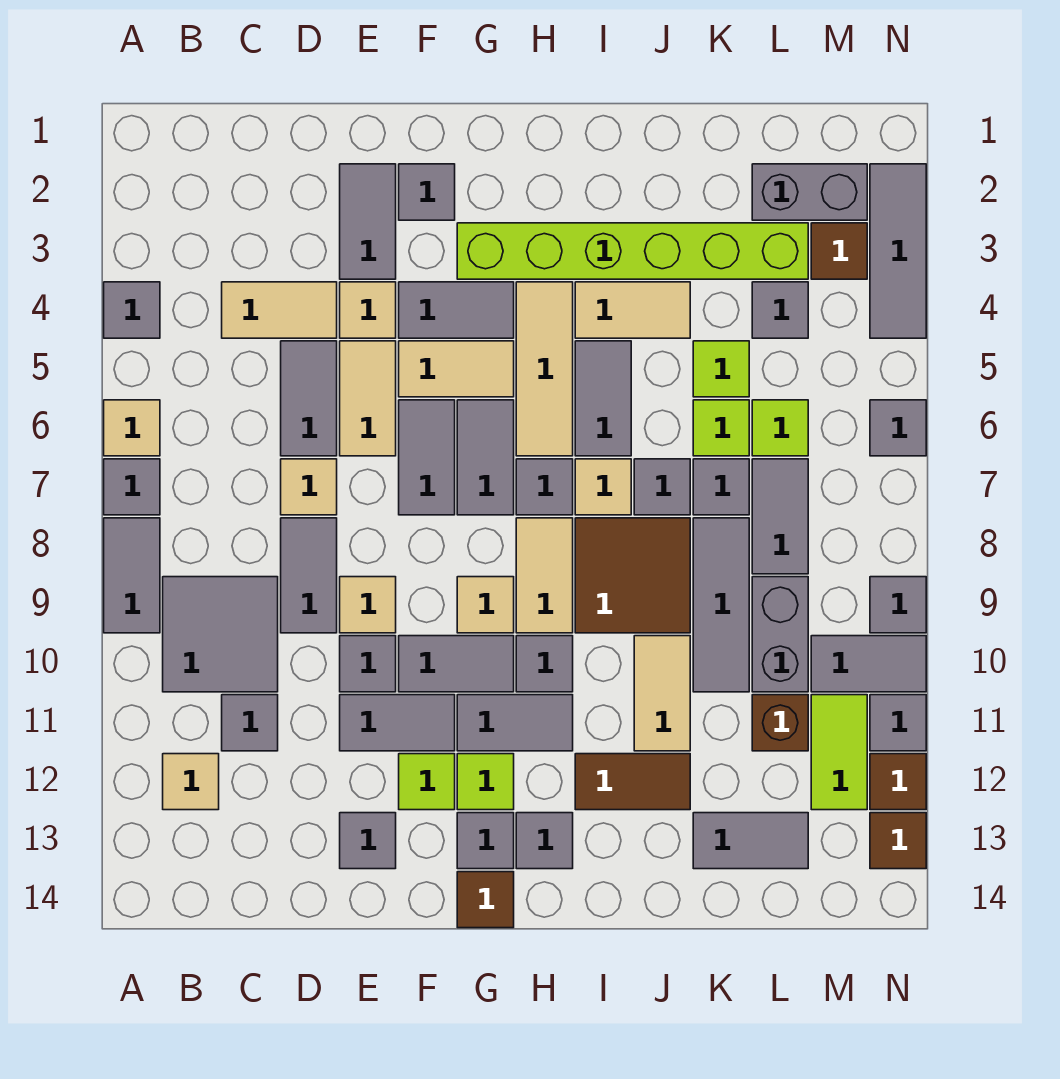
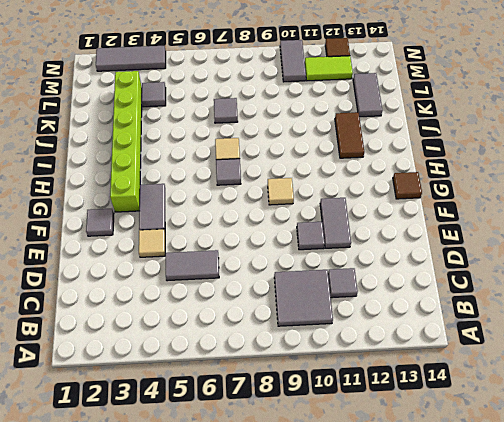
none -> grey 1x1 tile [104,282,160,338]
none -> tan 1x1 tile [104,400,160,456]
none -> grey 1x1 tile [104,459,160,515]
none -> grey 1x2 tile [104,518,160,633]

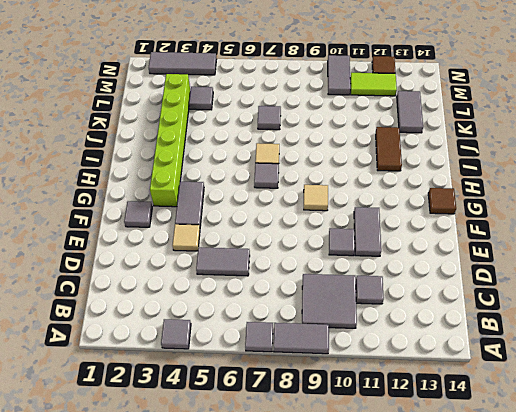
none -> tan 1x1 tile [104,400,160,456]
none -> tan 1x1 tile [163,754,219,810]
none -> tan 1x2 tile [222,282,337,338]
none -> tan 1x1 tile [281,459,337,515]

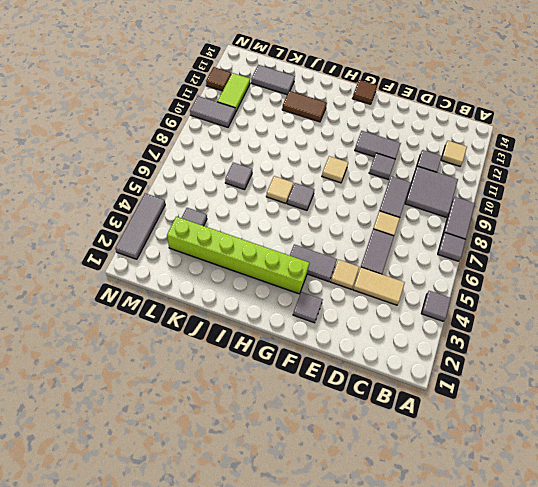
none -> tan 1x1 tile [104,400,160,456]
none -> grey 1x2 tile [340,164,396,279]
none -> tan 1x2 tile [340,341,396,456]
none -> tan 1x1 tile [340,577,396,633]

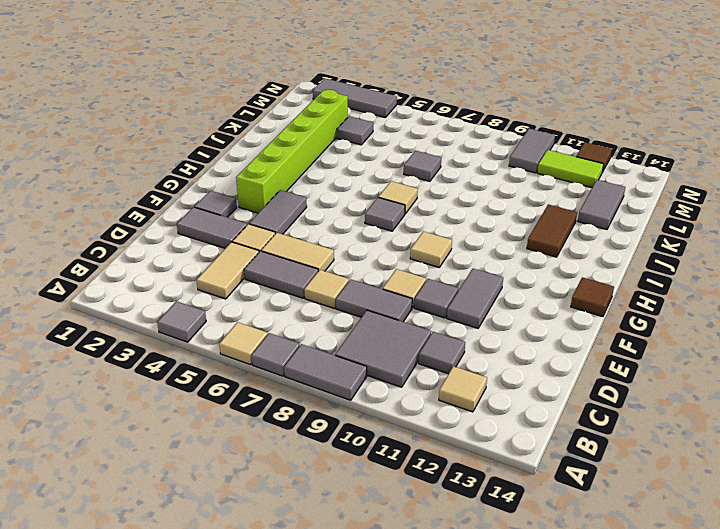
none -> grey 1x1 tile [340,813,396,869]
none -> tan 1x2 tile [399,341,514,397]
none -> grey 1x2 tile [399,400,455,515]
none -> grey 1x2 tile [399,636,514,692]

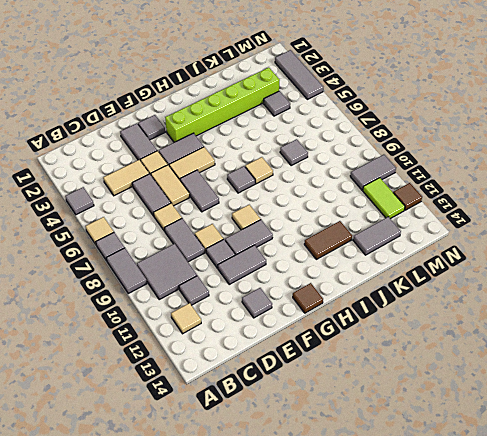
none -> lime 1x1 tile [399,754,455,810]
none -> grey 1x2 tile [457,400,514,515]
none -> grey 1x2 tile [457,695,573,751]
none -> lime 1x1 tile [457,754,514,810]

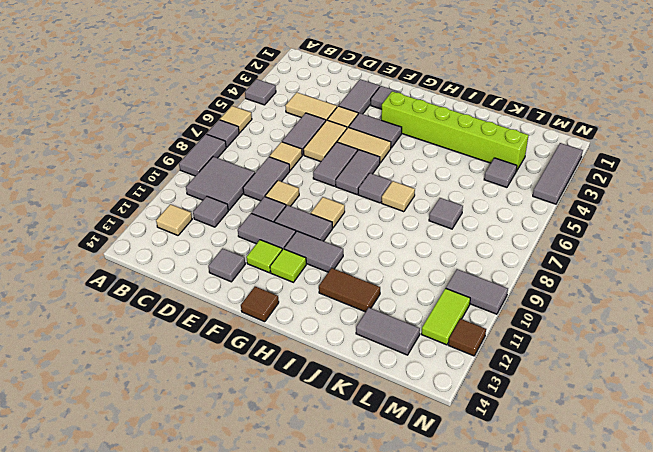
none -> grey 1x1 tile [457,813,514,869]
none -> tan 1x3 tile [516,282,573,456]
none -> tan 1x2 tile [516,518,573,633]
none -> grey 1x1 tile [516,636,573,692]

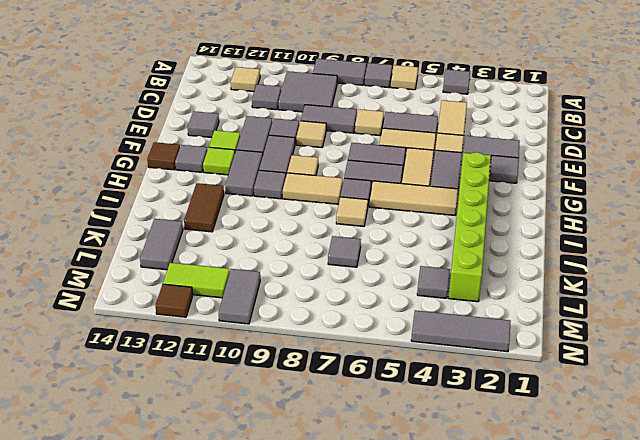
none -> grey 1x1 tile [516,813,573,869]
none -> tan 1x2 tile [575,282,690,338]
none -> grey 1x2 tile [575,341,631,456]
none -> brown 2x2 tile [575,518,690,633]

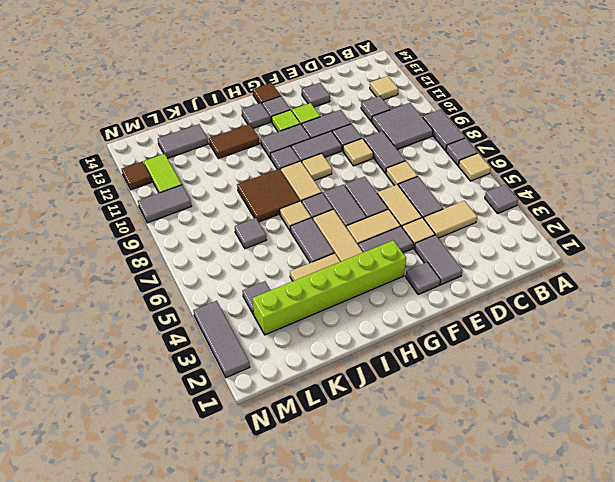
none -> grey 1x1 tile [634,459,690,515]
none -> tan 1x2 tile [634,636,690,751]
none -> lime 1x1 tile [693,341,749,397]
none -> lime 1x1 tile [693,400,749,456]

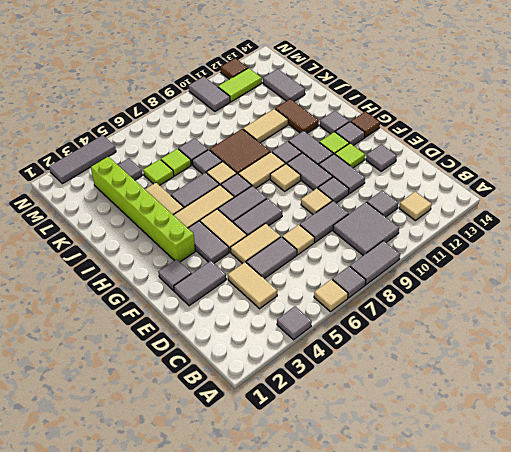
none -> tan 1x1 tile [340,282,396,338]
none -> grey 1x3 tile [693,518,749,692]
none -> grey 1x2 brick [752,164,867,220]
none -> lime 1x1 tile [752,400,808,456]

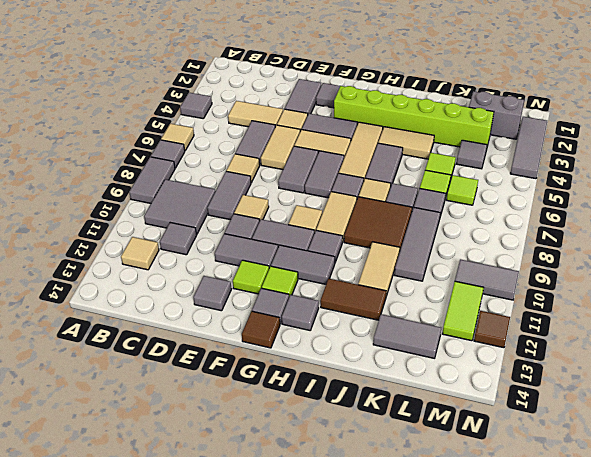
none -> grey 1x2 tile [752,459,808,574]
none -> grey 1x2 brick [752,577,808,692]
none -> brown 1x1 brick [752,695,808,751]
none -> brown 1x1 tile [811,223,867,279]

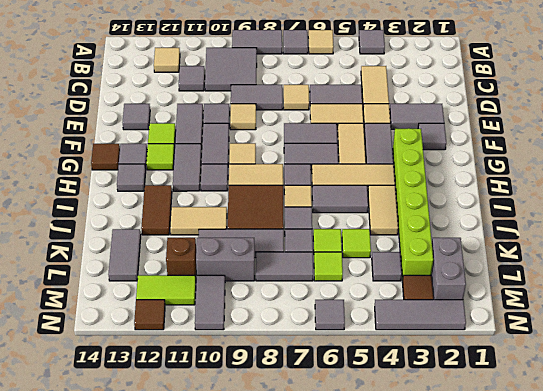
none -> grey 1x1 tile [870,577,926,633]
none -> grey 1x1 tile [870,695,926,751]
none -> brown 1x1 tile [870,813,926,869]

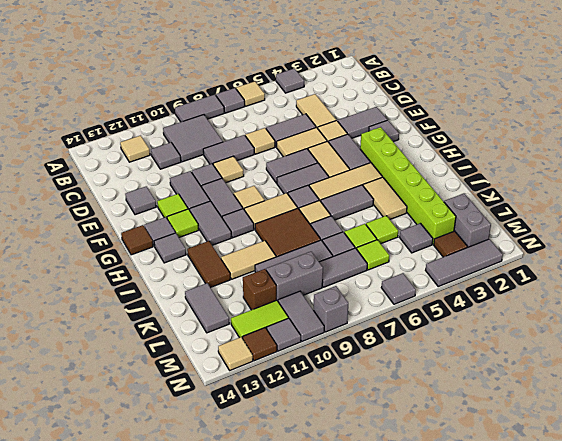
grey 1x1 brick [314,286,348,332] -> grey 1x1 tile [870,577,926,633]
tan 1x1 tile [218,337,253,370] -> brown 1x1 tile [870,813,926,869]

